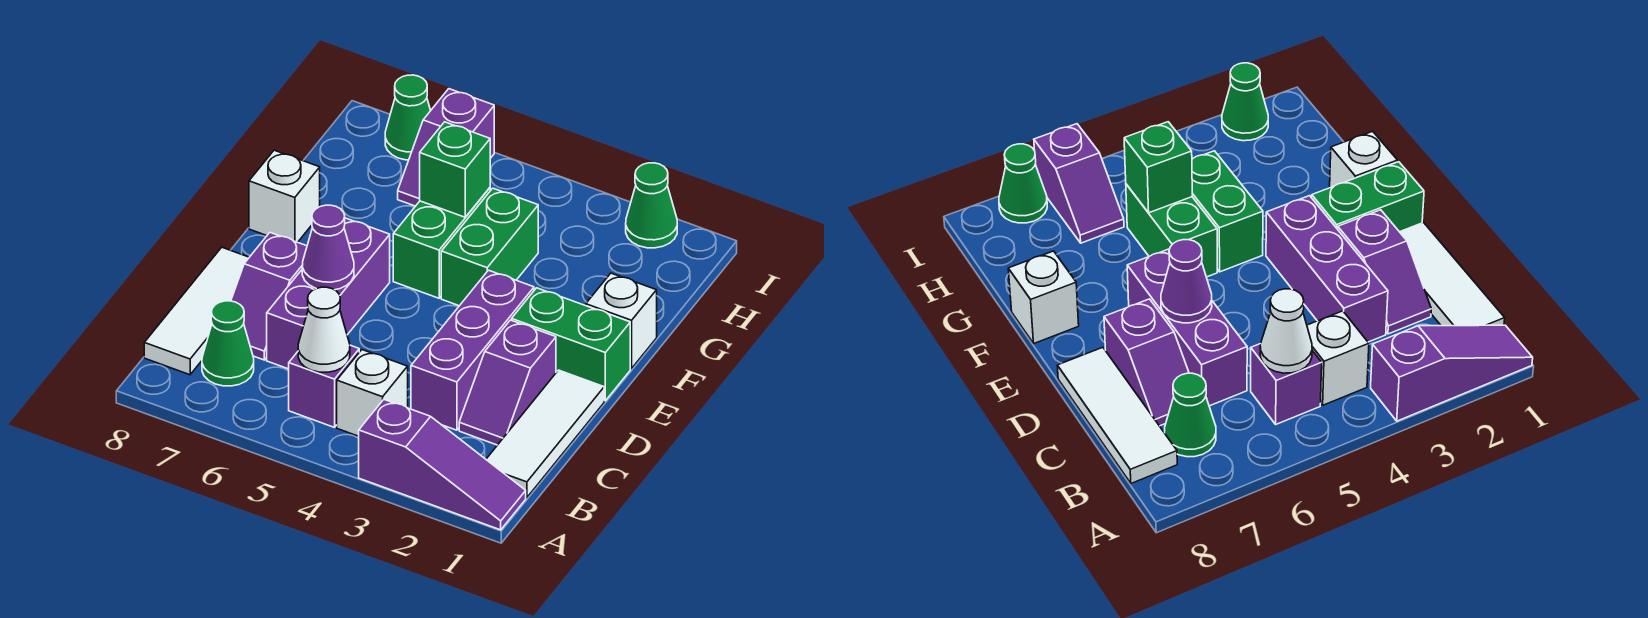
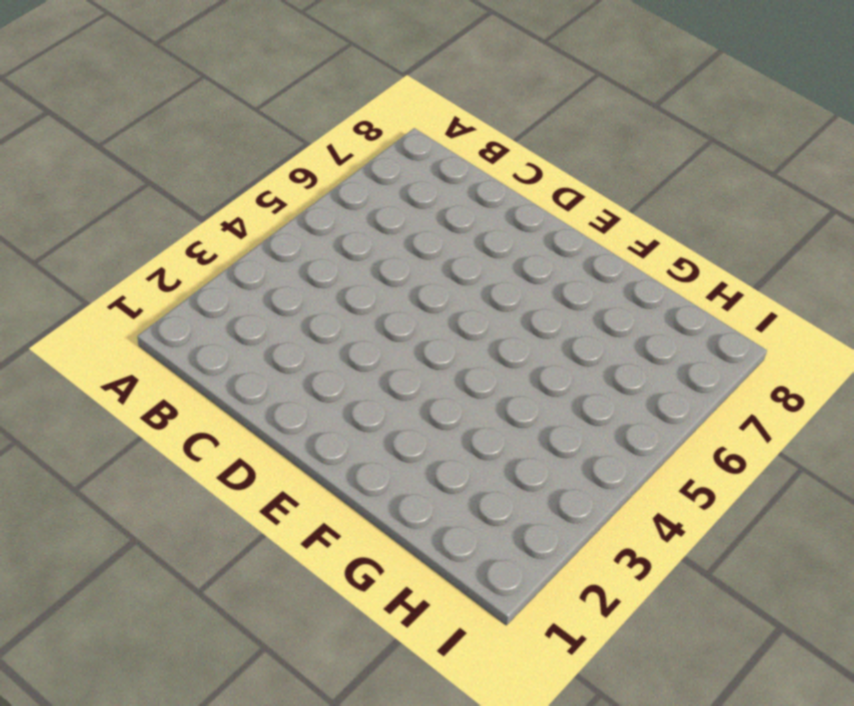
none -> purple 1x3 slope [359,400,526,530]
none -> white 1x3 tile [486,370,604,498]
none -> white 1x1 brick [337,350,408,436]

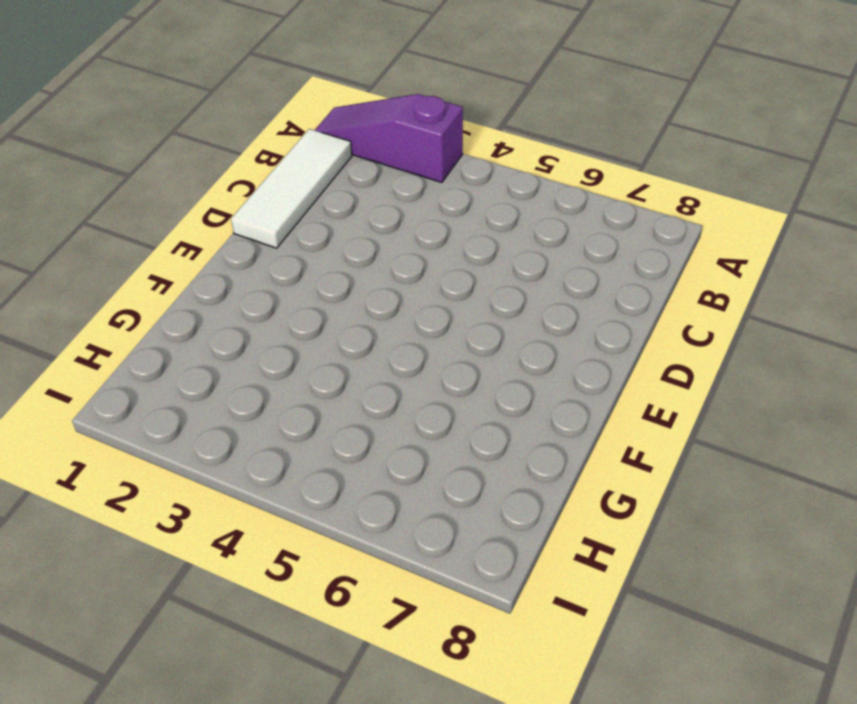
none -> white 1x1 brick [337,350,408,436]
none -> purple 1x1 brick [289,345,359,427]
none -> green 1x1 cone [202,301,254,386]

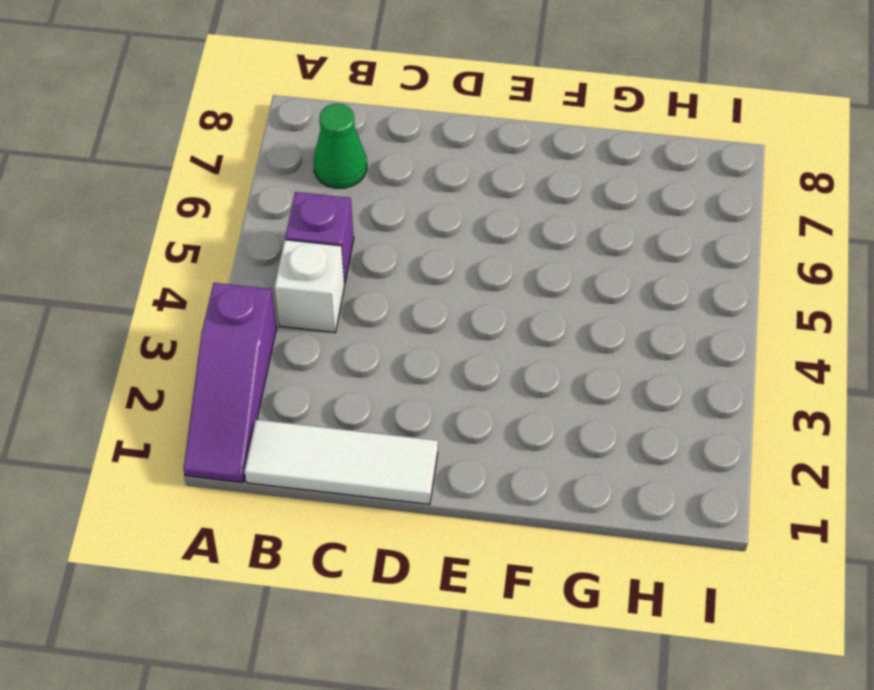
none -> white 1x3 tile [144,247,249,375]
none -> purple 1x2 slope [459,320,556,445]
none -> purple 1x3 brick [411,270,534,430]

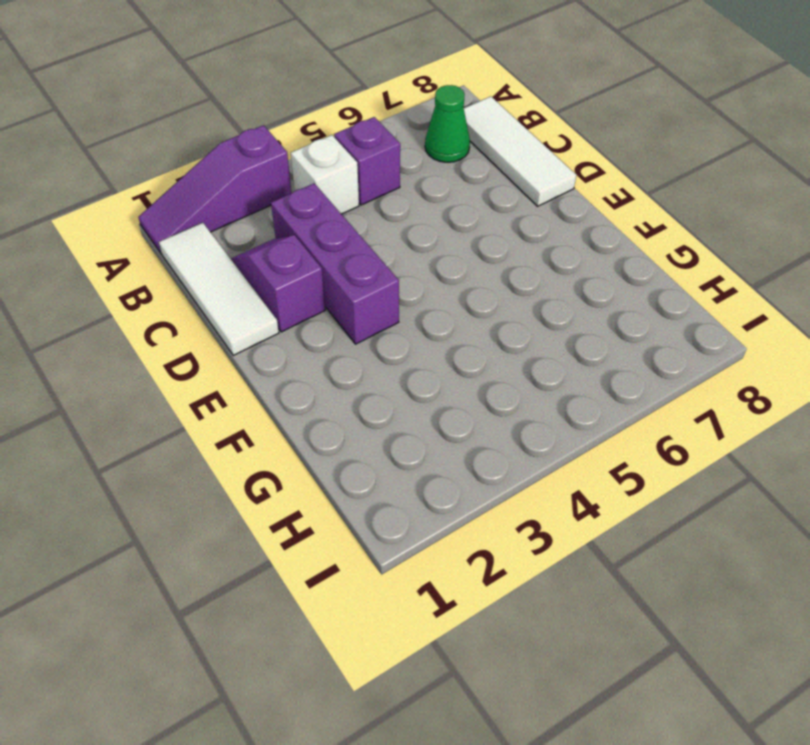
none -> purple 1x3 brick [267,218,390,369]
none -> purple 1x2 slope [231,233,307,360]
none -> green 1x2 brick [512,288,630,401]

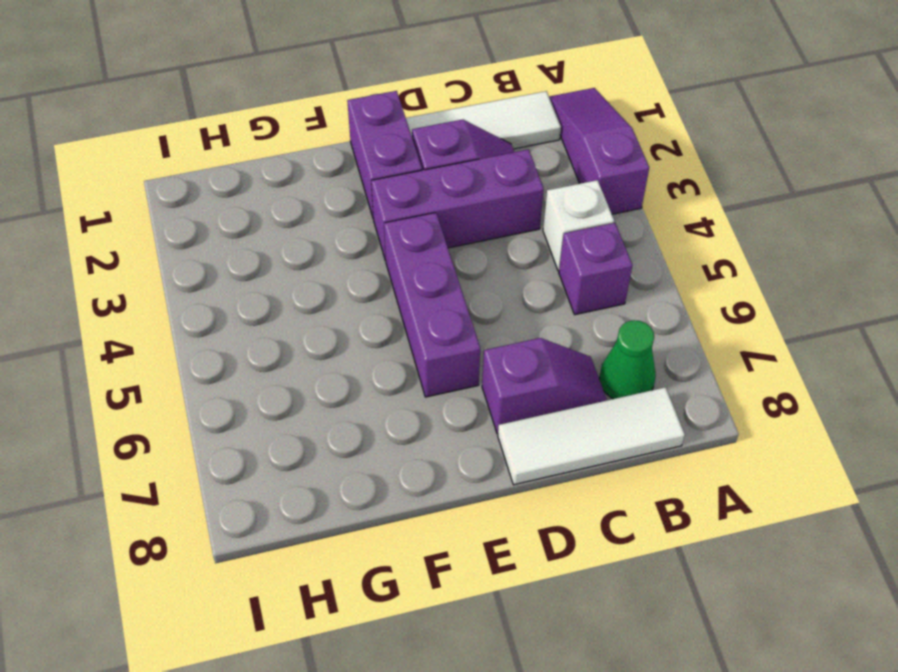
purple 1x2 brick [347,91,422,219] -> green 1x2 brick [512,288,630,401]
purple 1x3 brick [384,213,480,397] -> purple 1x3 brick turned to [267,218,390,369]
none -> white 1x1 brick [586,273,657,369]
none -> green 1x2 brick [441,188,538,306]
none -> green 1x2 brick [393,188,490,298]

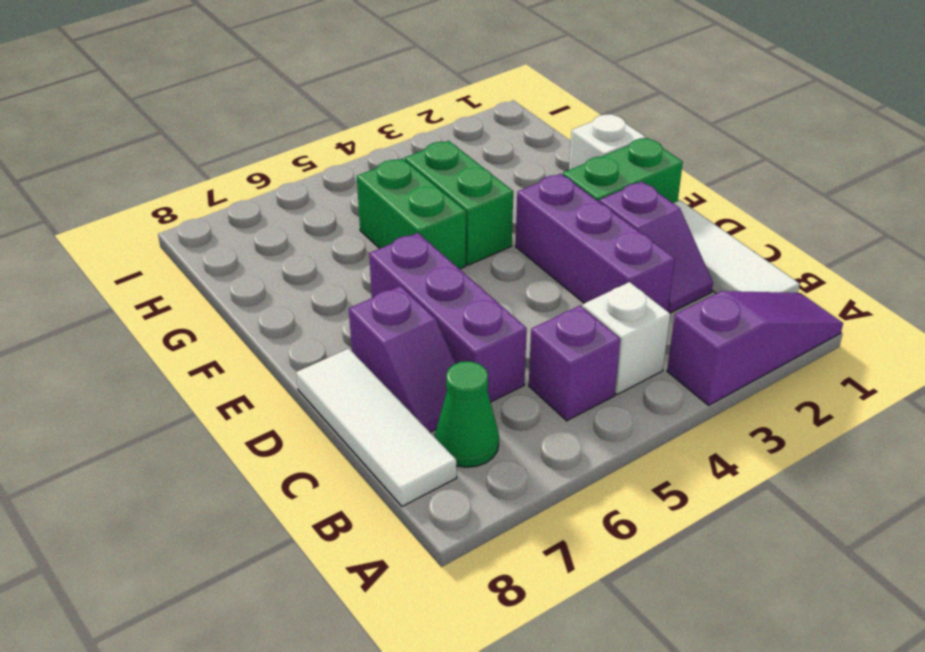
none -> white 1x1 brick [249,150,320,242]
none -> purple 1x2 slope [398,89,494,206]
none -> green 1x1 cone [626,163,677,248]

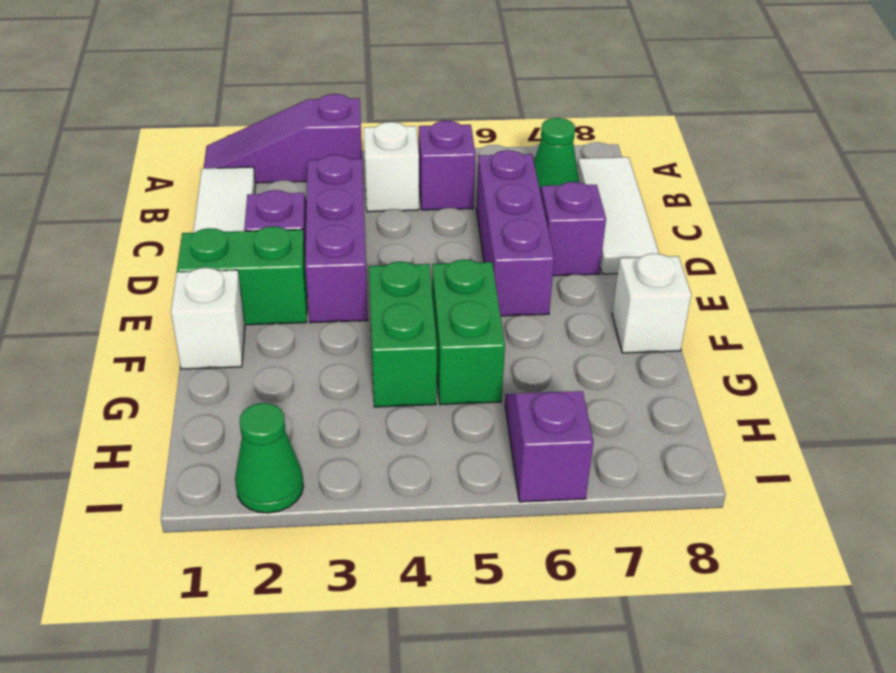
none -> green 1x1 cone [385,75,431,160]
none -> white 1x1 cone [298,287,350,372]
none -> purple 1x1 cone [302,205,354,290]

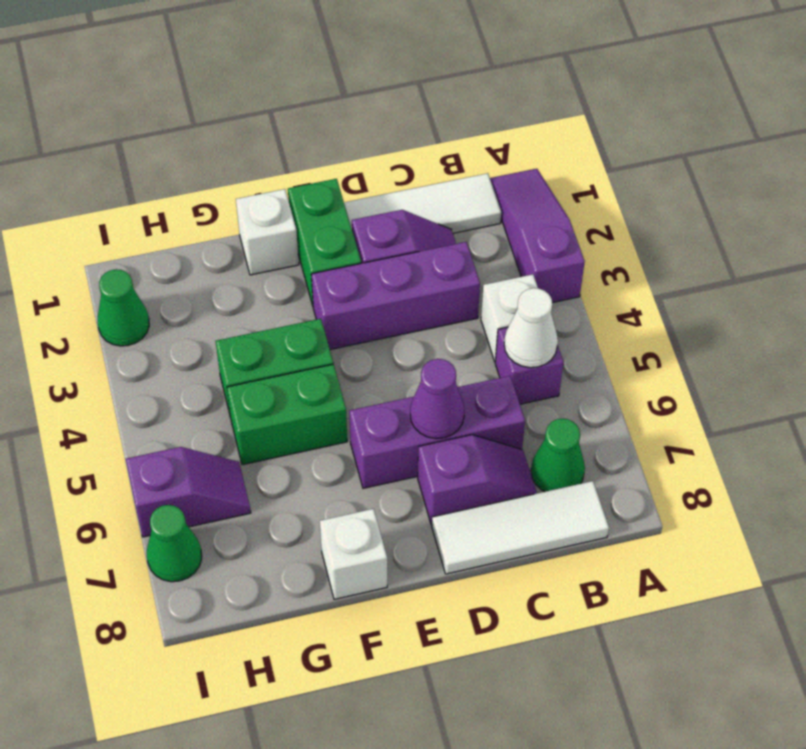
none -> green 1x1 brick [420,122,490,217]

